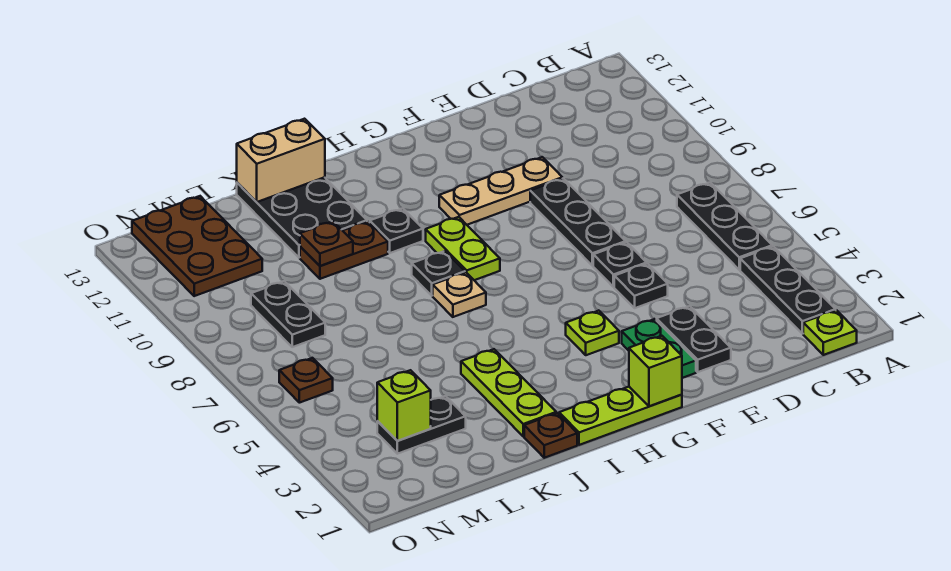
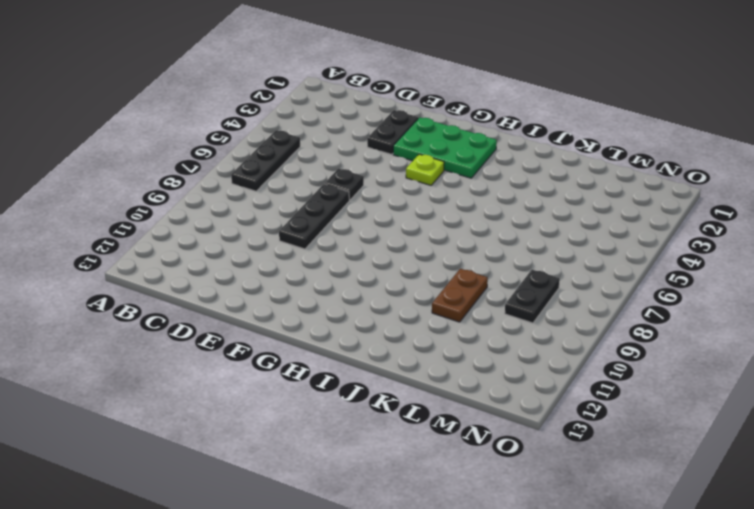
green 2x3 plate [393,117,497,178] -> green 1x2 plate [622,319,696,378]
brown 1x2 plate [432,269,488,322] -> brown 1x2 plate turned to [300,221,388,279]
none -> lime 1x1 plate [803,310,857,355]
none -> black 1x3 plate [740,246,836,334]
none -> black 1x1 plate [614,264,668,308]

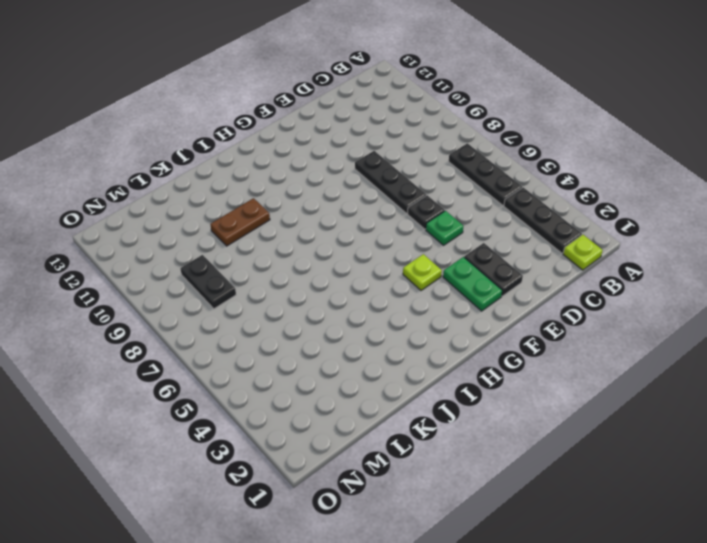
green 1x1 plate [426,211,463,245] -> black 1x1 plate [614,264,668,308]
none -> tan 1x3 plate [439,157,562,225]
none -> lime 1x3 plate [559,387,682,445]
none -> lime 1x2 plate [426,217,500,280]

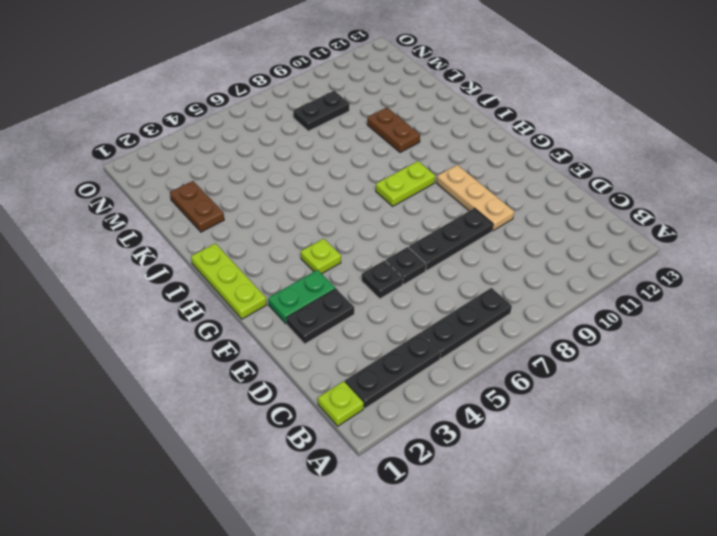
brown 1x2 plate [170,181,224,232] -> none
none -> tan 1x1 plate [433,272,486,317]
none -> black 1x1 plate [412,251,465,296]
none -> black 1x1 plate [369,208,423,253]

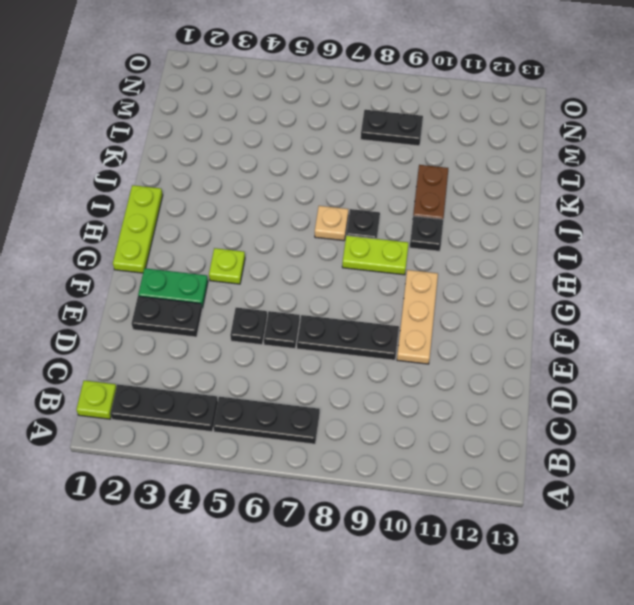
none -> brown 1x1 plate [524,413,577,458]
none -> lime 1x3 plate [461,349,556,436]
none -> black 2x3 plate [237,177,367,258]

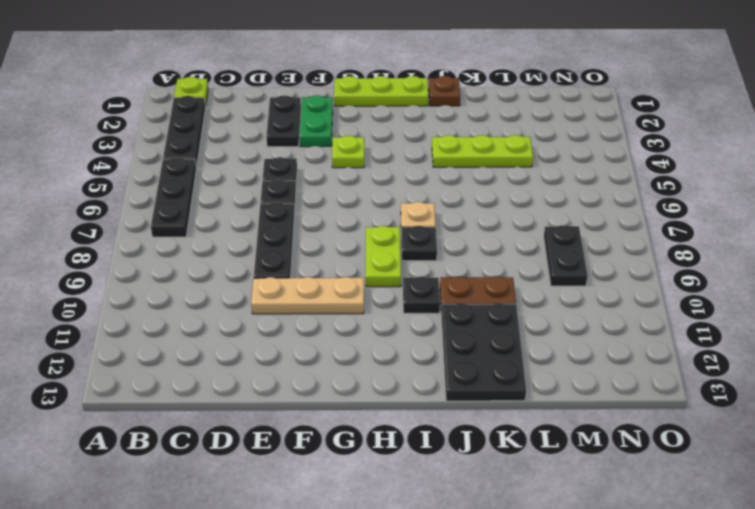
lime 1x3 plate [432,135,533,167] -> lime 1x3 plate turned to [461,349,556,436]
none -> black 1x2 plate [377,396,466,454]
none -> brown 2x3 plate [132,196,262,296]
none -> brown 1x1 plate [279,358,333,403]

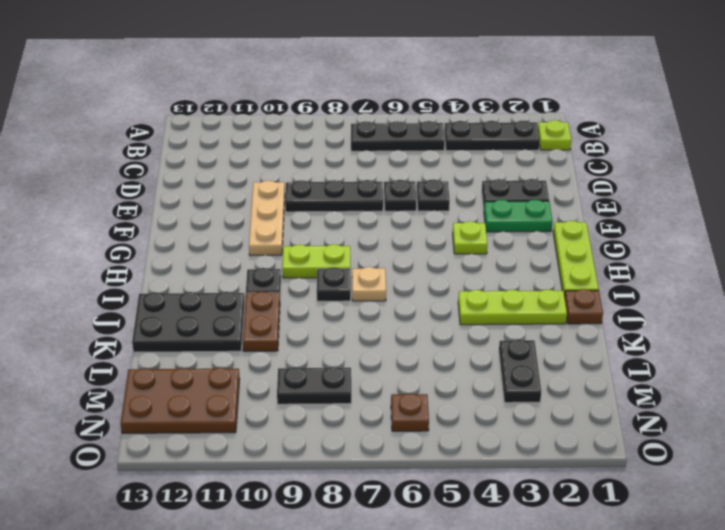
none -> lime 1x1 brick [629,336,682,406]
none -> tan 1x2 brick [237,119,325,202]
none -> brown 1x1 plate [300,221,353,266]

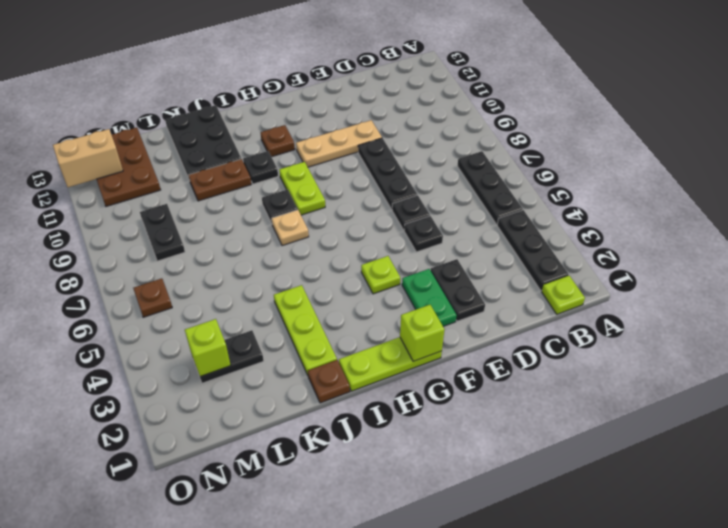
brown 1x1 plate [261,125,295,157] -> brown 1x1 plate moved to [300,221,353,266]
tan 1x2 brick [53,129,123,187] -> tan 1x2 brick moved to [237,119,325,202]

